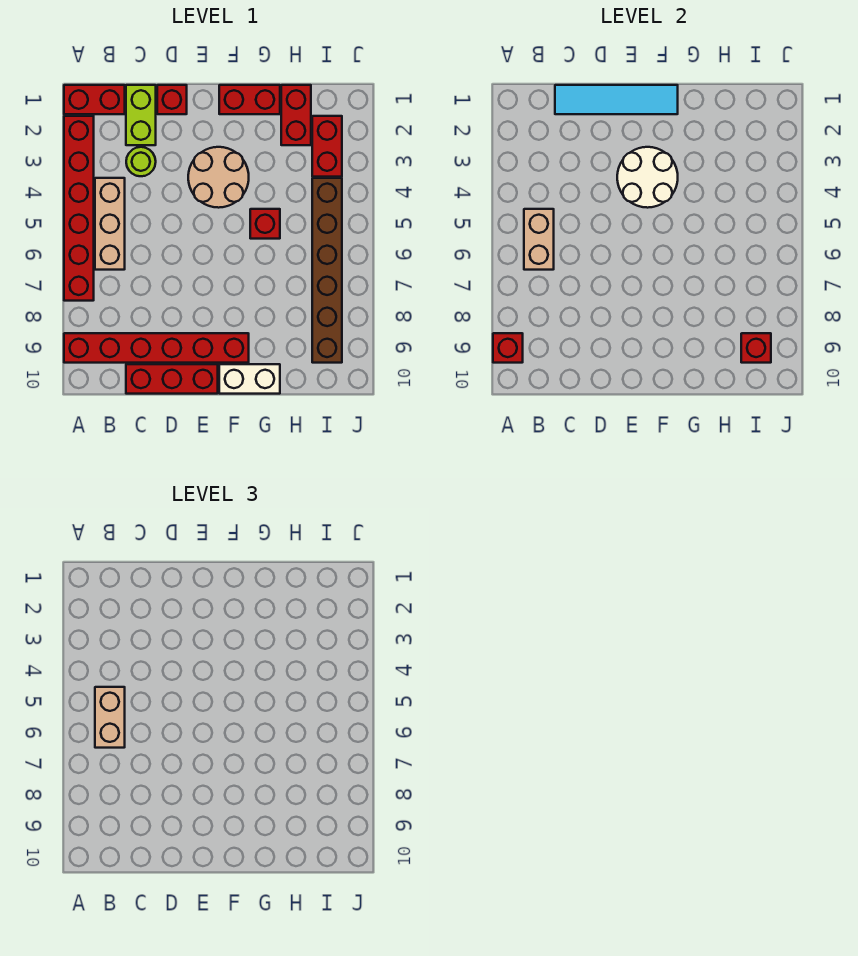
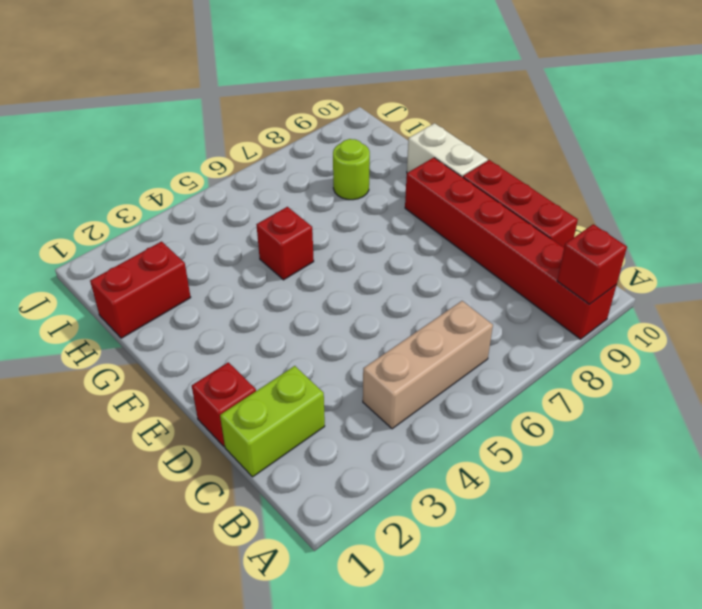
lime 1x1 round brick [333,139,370,200] -> lime 1x1 round brick moved to [126,147,156,176]
none -> red 1x2 brick [64,85,125,114]
none -> red 1x6 brick [64,116,94,301]
none -> tan 2x2 round brick [188,147,249,208]

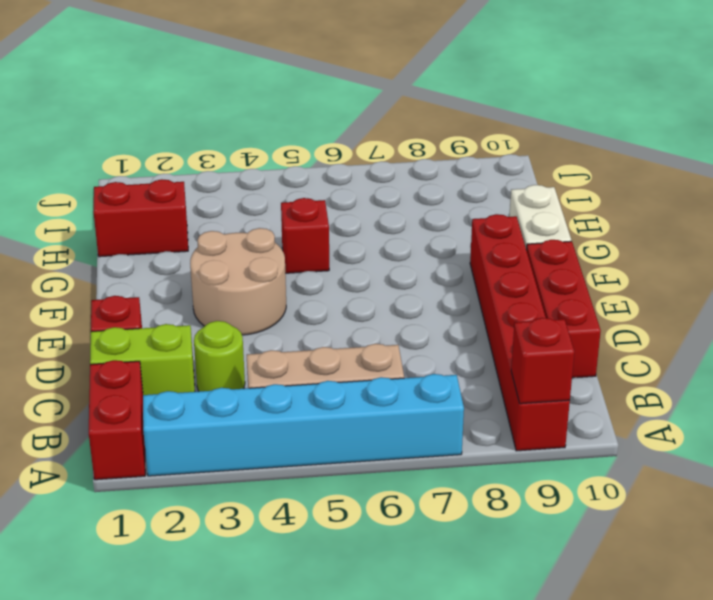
cyan 1x6 brick [143,374,464,476] -> red 1x6 brick [64,116,94,301]
none -> red 1x2 brick [219,85,280,114]
none -> red 1x2 brick [312,116,342,177]
none -> brown 1x6 brick [312,178,342,363]

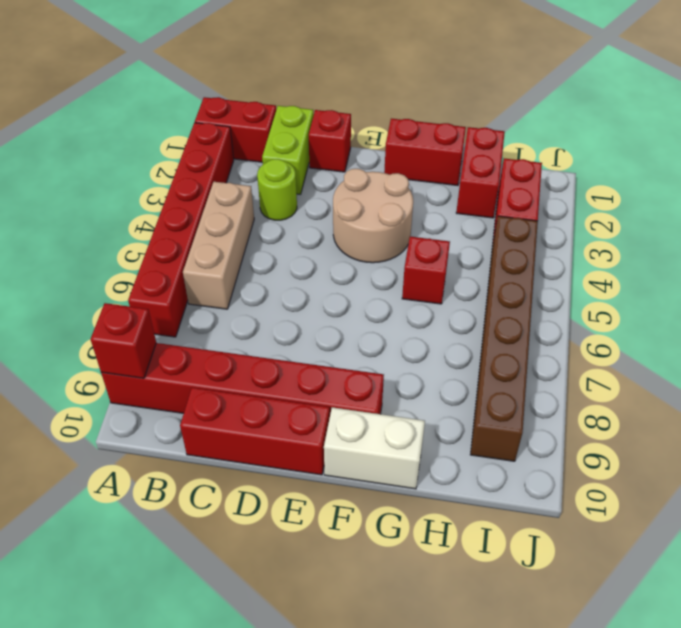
none -> tan 1x2 brick [524,209,554,270]
none -> cyan 1x4 tile [555,85,678,114]
none -> white 2x2 round brick [617,147,678,208]

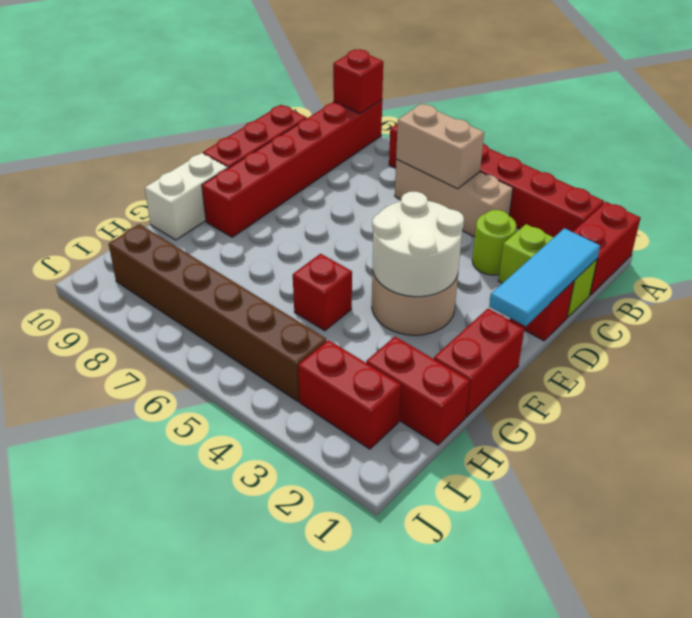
cyan 1x3 tile [489,228,600,326] -> cyan 1x4 tile [555,85,678,114]
none -> red 1x1 brick [741,333,771,363]
none -> tan 1x2 brick [95,687,125,748]

